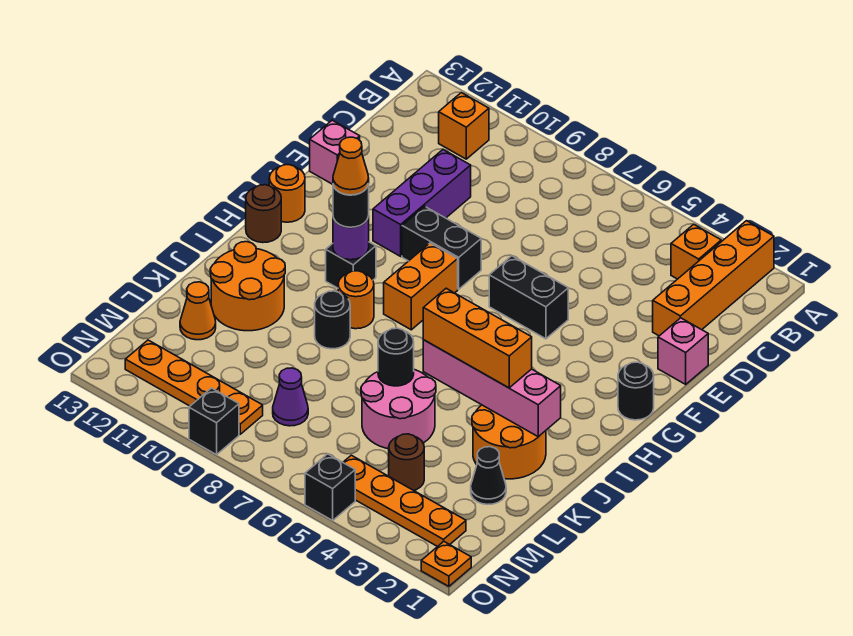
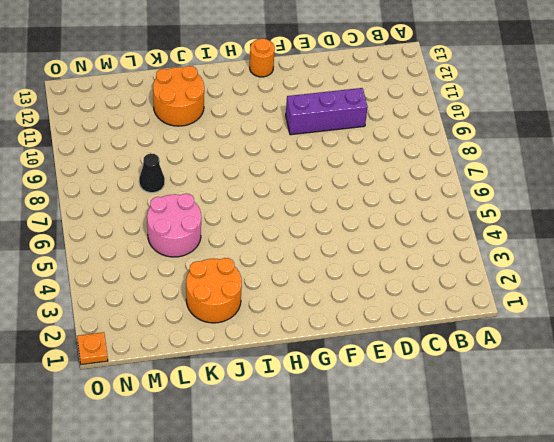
black 1x1 cone [139,153,165,193] -> black 1x1 cone moved to [471,447,506,504]
none -> orange 1x4 brick [653,221,774,336]
none -> orange 1x1 brick [671,224,721,279]
none -> orange 1x1 brick [439,93,489,159]
none -> pink 1x1 brick [658,318,708,384]

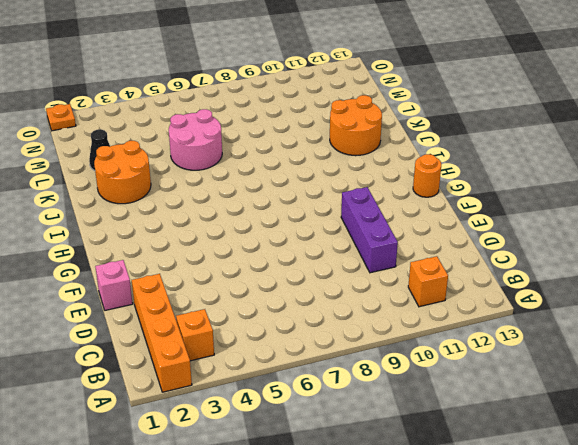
none -> pink 1x1 brick [310,120,360,184]
none -> black 1x2 brick [489,256,568,339]
none -> black 1x2 brick [402,206,481,289]
none -> black 1x1 round brick [618,362,654,420]

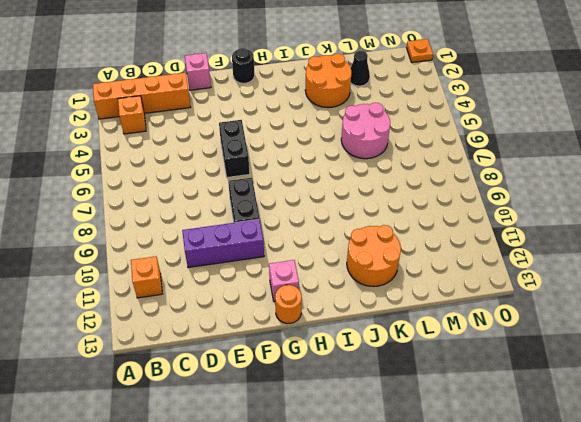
pink 1x1 brick [269,260,299,302] -> pink 1x1 brick moved to [310,120,360,184]
none -> orange 1x2 brick [384,243,458,330]
none -> black 1x1 brick [326,242,376,288]
none -> brown 1x1 round brick [246,185,281,243]
none -> orange 1x1 round brick [338,271,374,329]

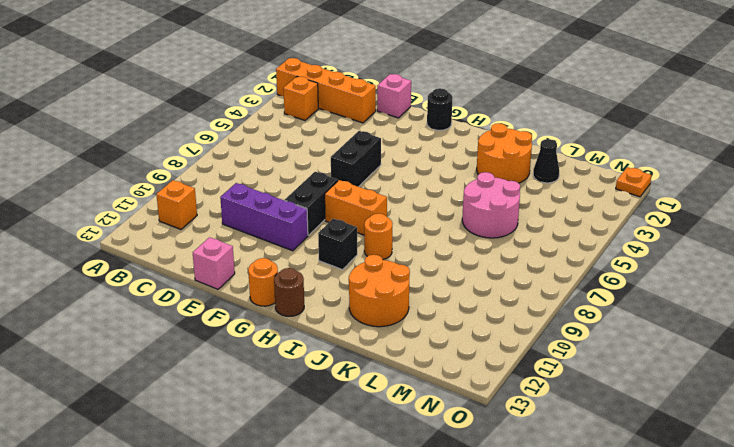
none -> black 1x1 round brick [315,291,350,349]
none -> orange 1x1 cone [180,282,216,340]
none -> brown 1x1 round brick [389,434,424,490]
none -> purple 1x1 cone [273,368,308,426]

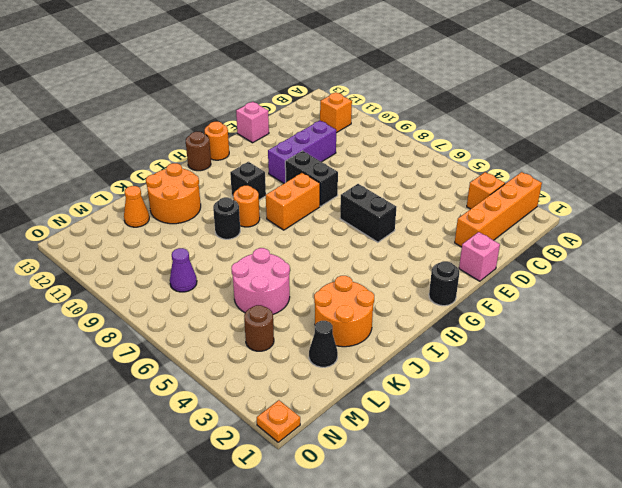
none -> orange 1x4 plate [343,455,466,547]
none -> orange 1x4 plate [125,340,263,434]
none -> black 1x1 brick [305,454,355,520]
none -> black 1x1 brick [189,388,239,455]

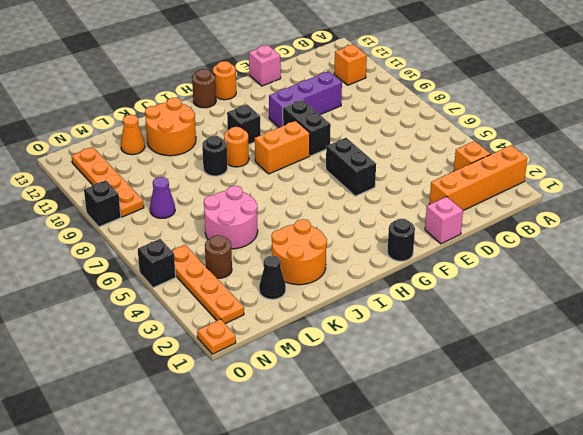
none -> purple 1x1 round brick [333,216,369,260]
none -> pink 1x4 brick [423,340,561,437]
none -> black 1x1 round brick [378,328,414,386]
none -> black 1x1 round brick [333,184,369,227]

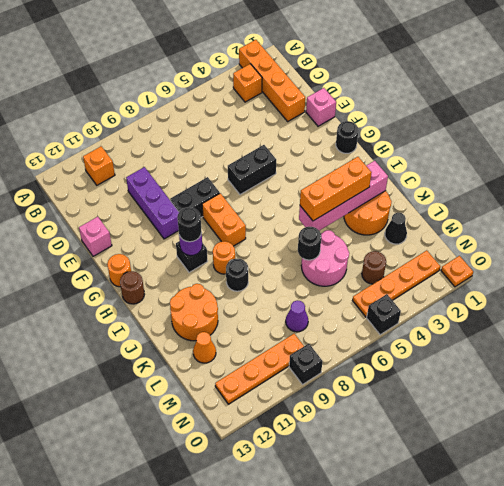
none -> orange 1x1 cone [333,137,369,195]

